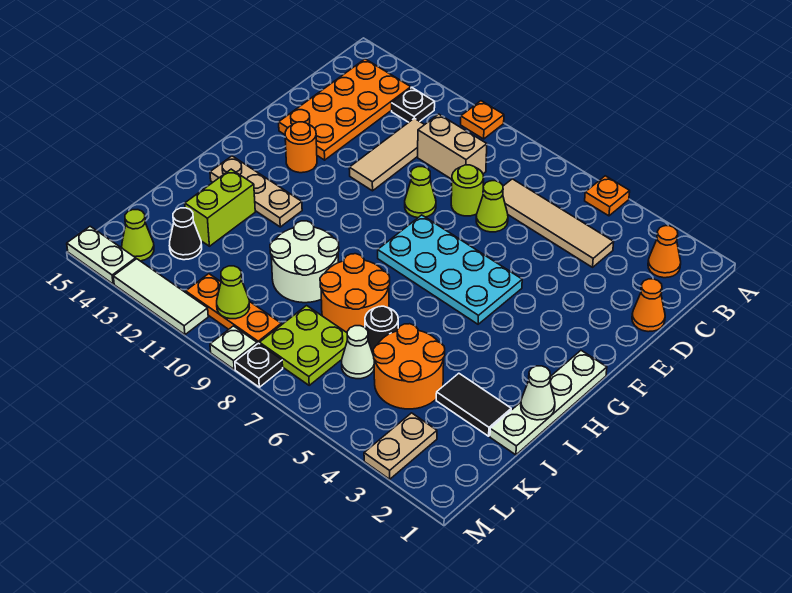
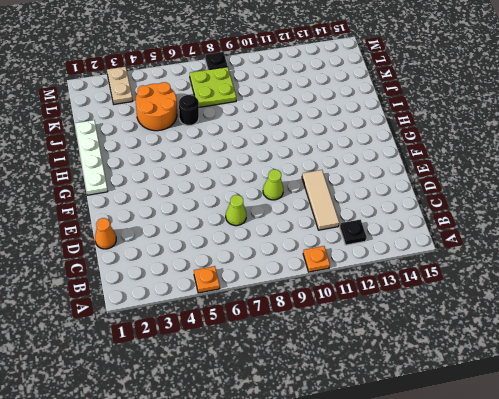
none -> orange 1x1 cone [648,226,681,278]
none -> orange 2x4 plate [279,59,411,160]
none -> tan 1x4 tile [503,179,614,267]
none -> tan 1x2 brick [418,114,487,179]

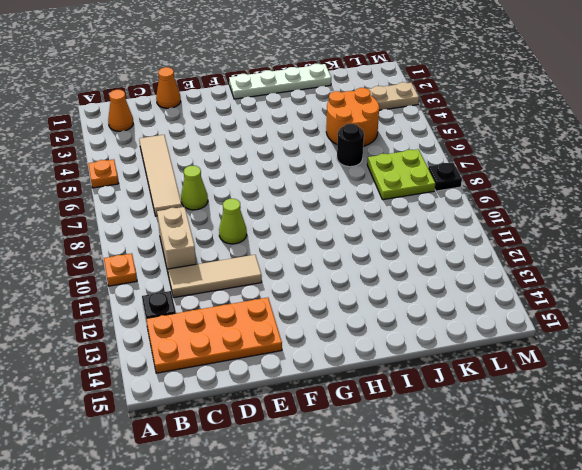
none -> lime 1x1 round brick [451,165,484,216]
none -> cyan 2x4 plate [378,215,522,324]
none -> orange 1x1 round brick [285,122,317,173]
none -> tan 1x3 plate [210,156,302,227]

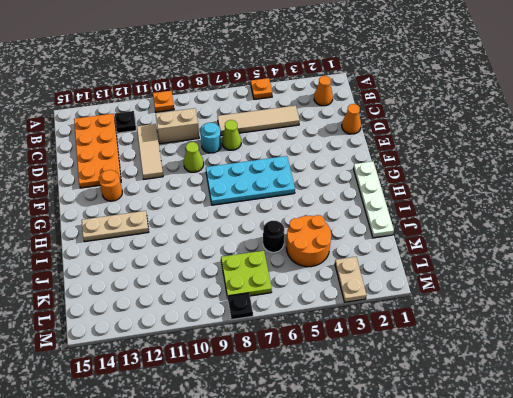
cyan 1x1 round brick [201,123,221,153] -> lime 1x1 round brick [451,165,484,216]
none -> orange 2x2 round brick [320,254,390,332]
none -> white 2x2 round brick [270,221,339,303]
none -> lime 1x2 brick [185,169,255,246]
none -> black 1x2 tile [436,373,511,436]

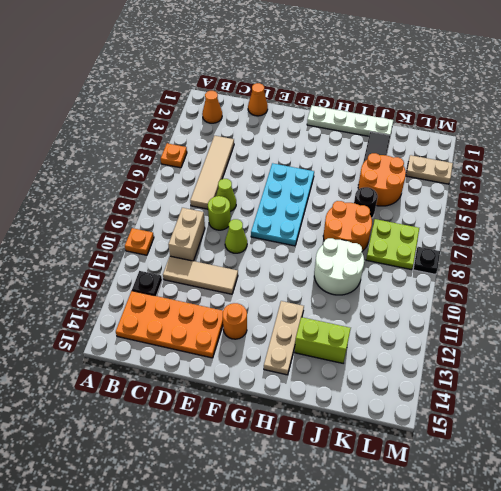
none -> white 1x1 cone [342,326,374,379]
none -> black 1x1 cone [169,208,202,260]
none -> orange 1x3 plate [186,274,281,344]
none -> lime 1x1 cone [122,210,154,261]

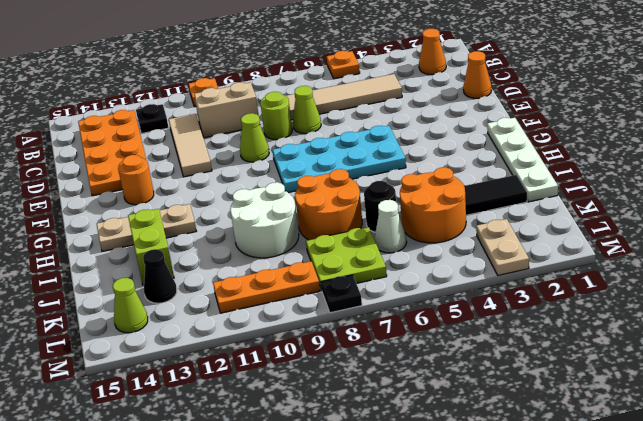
none -> white 1x1 plate [210,326,257,369]
none -> white 1x3 tile [113,259,208,335]
none -> white 1x2 plate [67,226,136,284]
none -> white 1x1 cone [521,366,555,420]

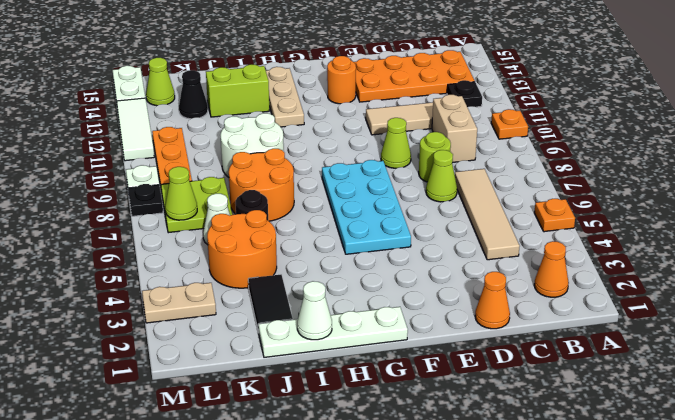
lime 1x1 cone [165,167,197,220] -> lime 1x1 cone moved to [217,266,249,319]

